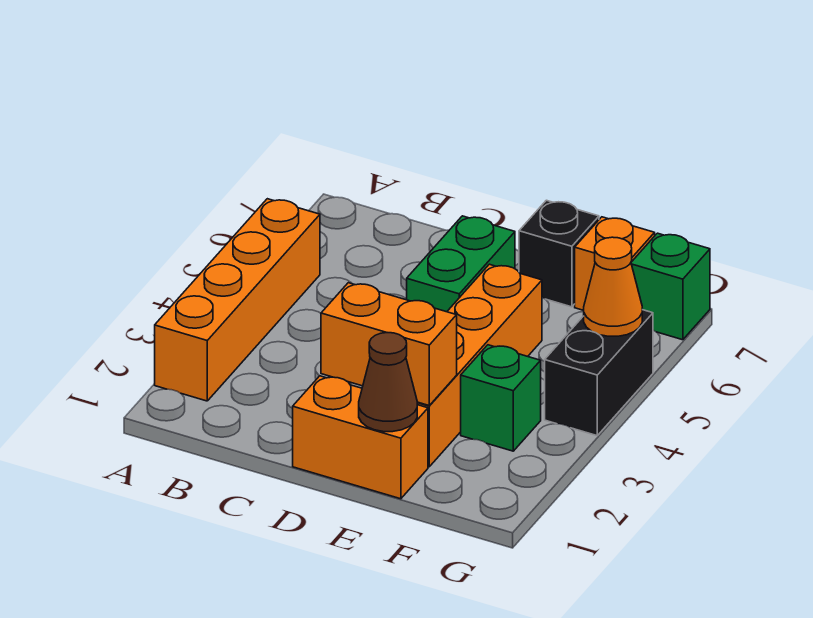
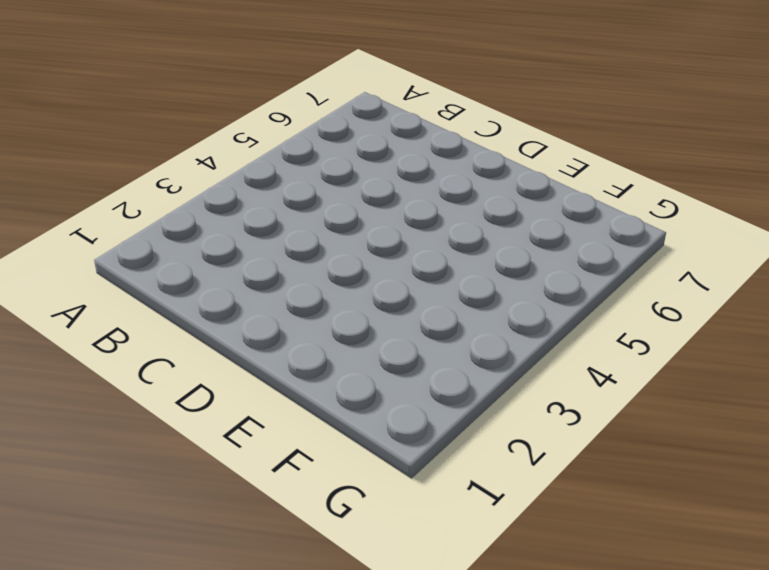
none -> orange 1x4 brick [155,199,320,401]
none -> orange 1x2 brick [293,376,428,499]
none -> green 1x2 brick [407,216,515,312]

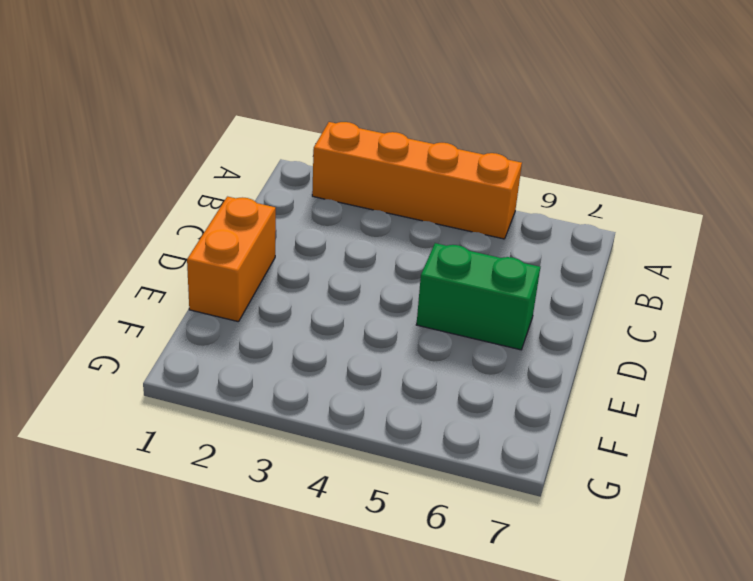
none -> orange 1x4 brick [417,264,542,467]
none -> black 1x1 brick [519,200,599,307]
none -> green 1x1 brick [461,345,541,451]

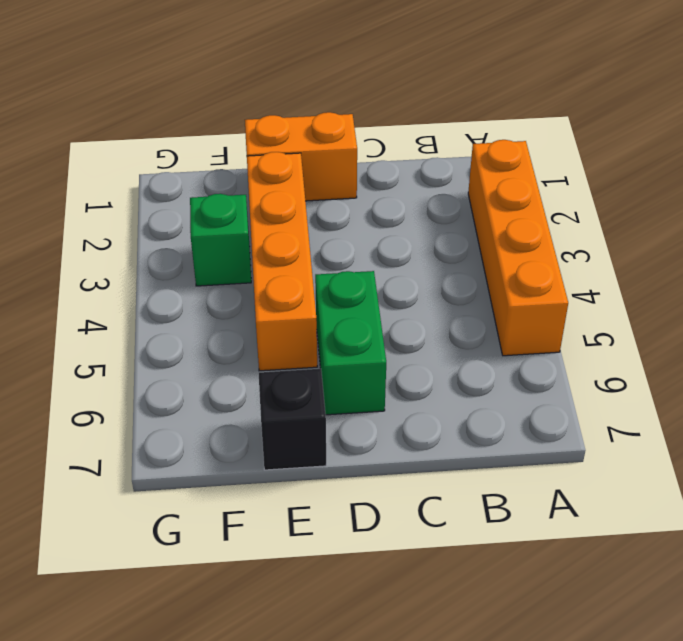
none -> orange 1x1 brick [575,217,655,310]
none -> black 1x2 brick [545,310,653,436]
none -> green 1x1 brick [631,233,710,340]

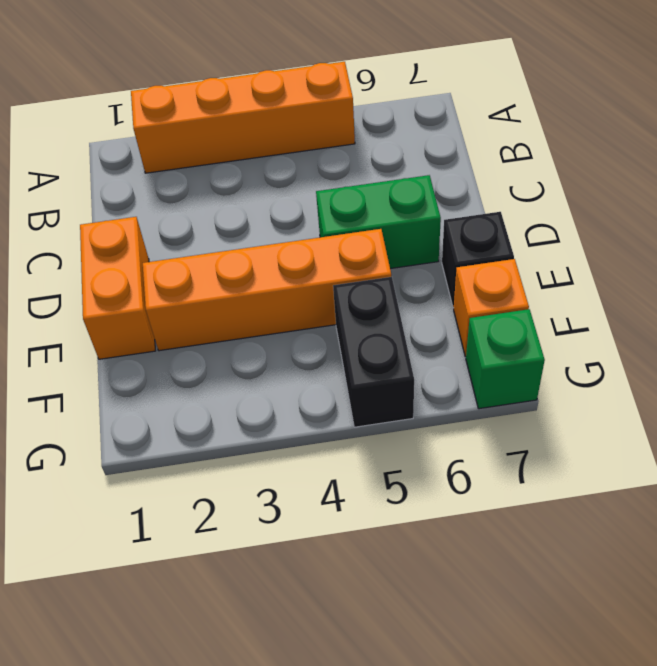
black 1x2 brick [333,277,414,427] -> black 1x2 brick turned to [545,310,653,436]
none -> green 1x1 brick [461,345,541,451]
none -> orange 1x2 brick [321,283,457,405]
none -> brown 1x1 cone [359,333,417,432]

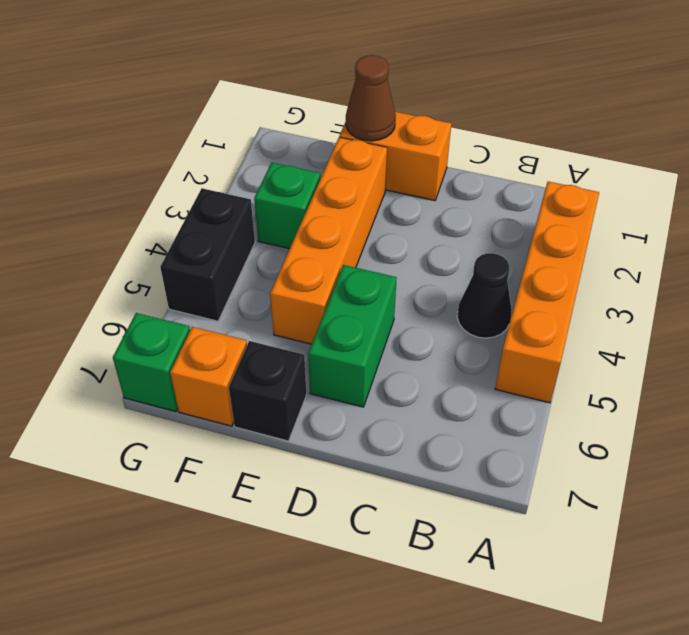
black 1x1 cone [457,253,512,338] -> none
none -> orange 1x2 brick [321,283,457,405]
none -> orange 1x1 cone [584,237,642,336]

